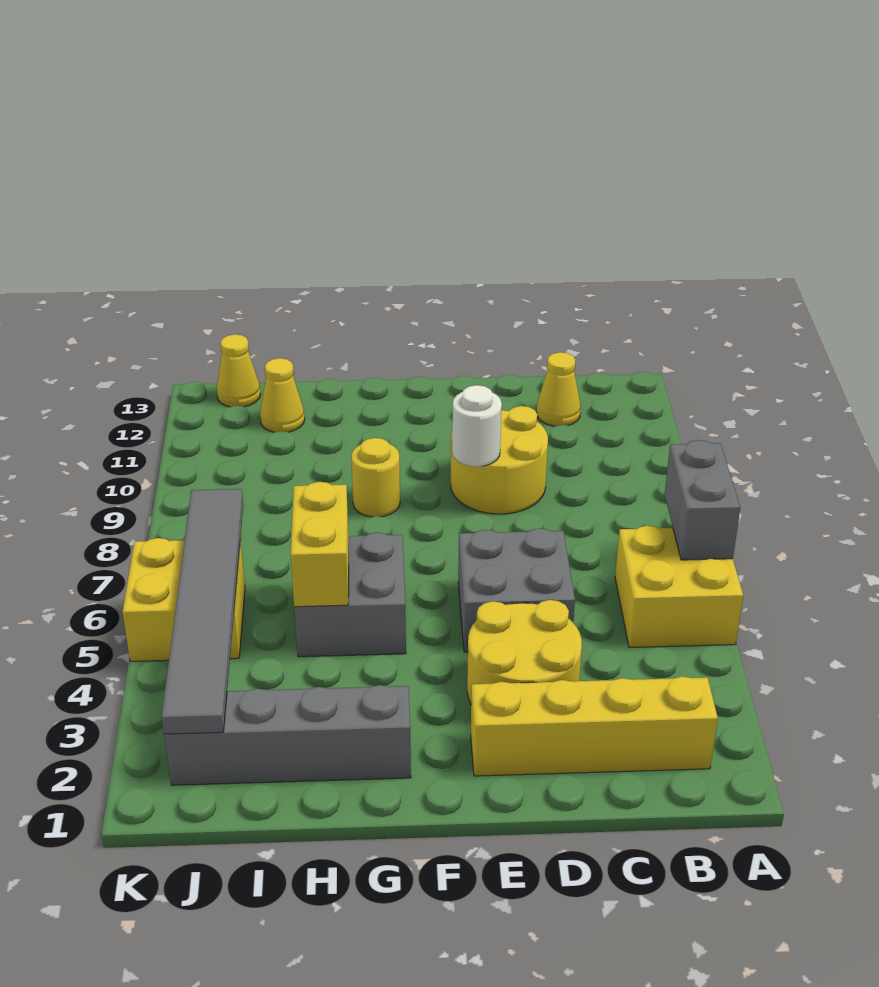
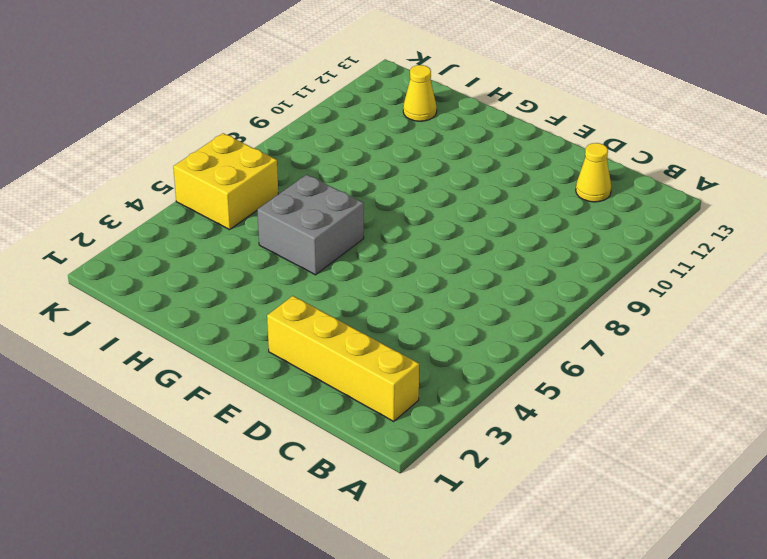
none -> yellow 2x2 brick [615,526,743,648]
none -> yellow 2x2 round brick [467,600,582,703]
none -> grey 2x2 brick [458,528,575,652]

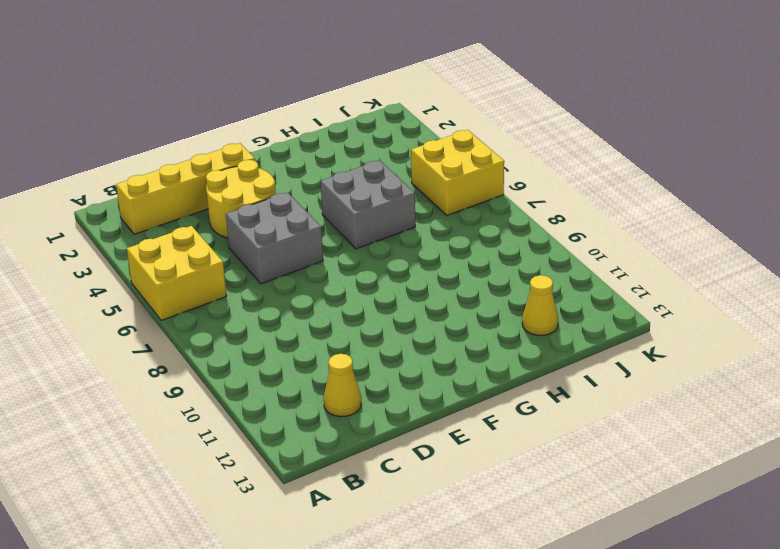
none -> yellow 2x2 round brick [451,406,548,514]
none -> grey 1x4 brick [164,685,411,785]
none -> yellow 1x1 round brick [351,438,400,517]

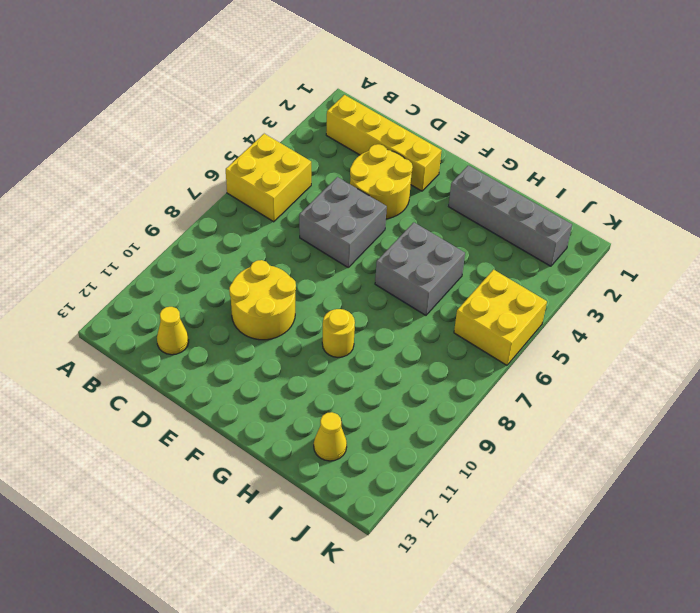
none -> yellow 1x1 cone [217,334,260,407]
none -> grey 1x2 brick [665,440,740,560]
none -> white 1x1 round brick [452,385,502,467]

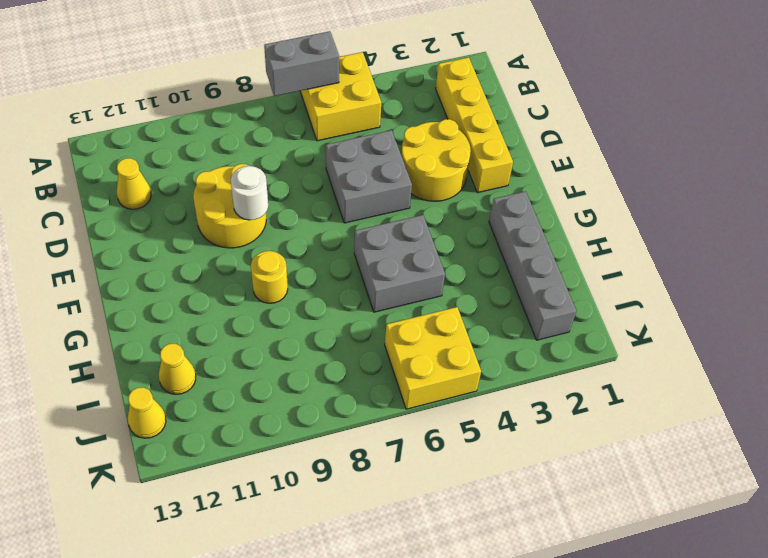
none -> yellow 1x2 brick [291,482,349,607]
none -> grey 1x6 tile [162,489,243,734]

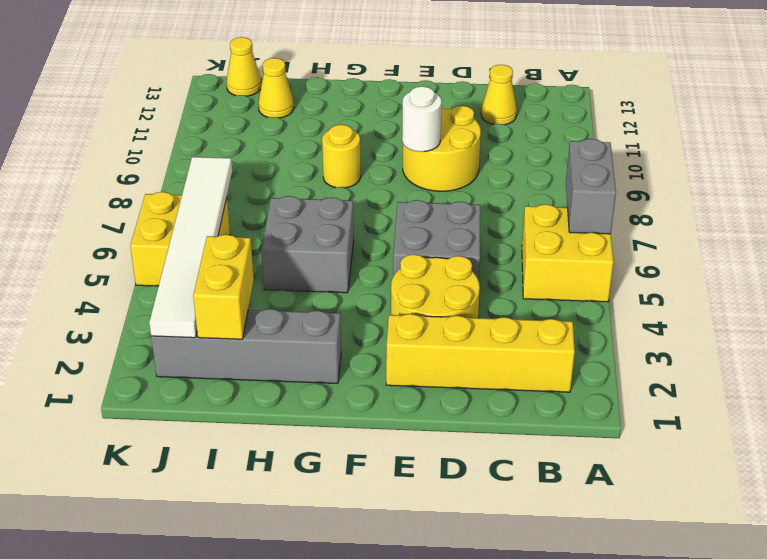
yellow 1x2 brick [193,235,254,339] -> yellow 1x2 brick moved to [291,482,349,607]
white 1x6 tile [149,157,232,338] -> grey 1x6 tile [162,489,243,734]

